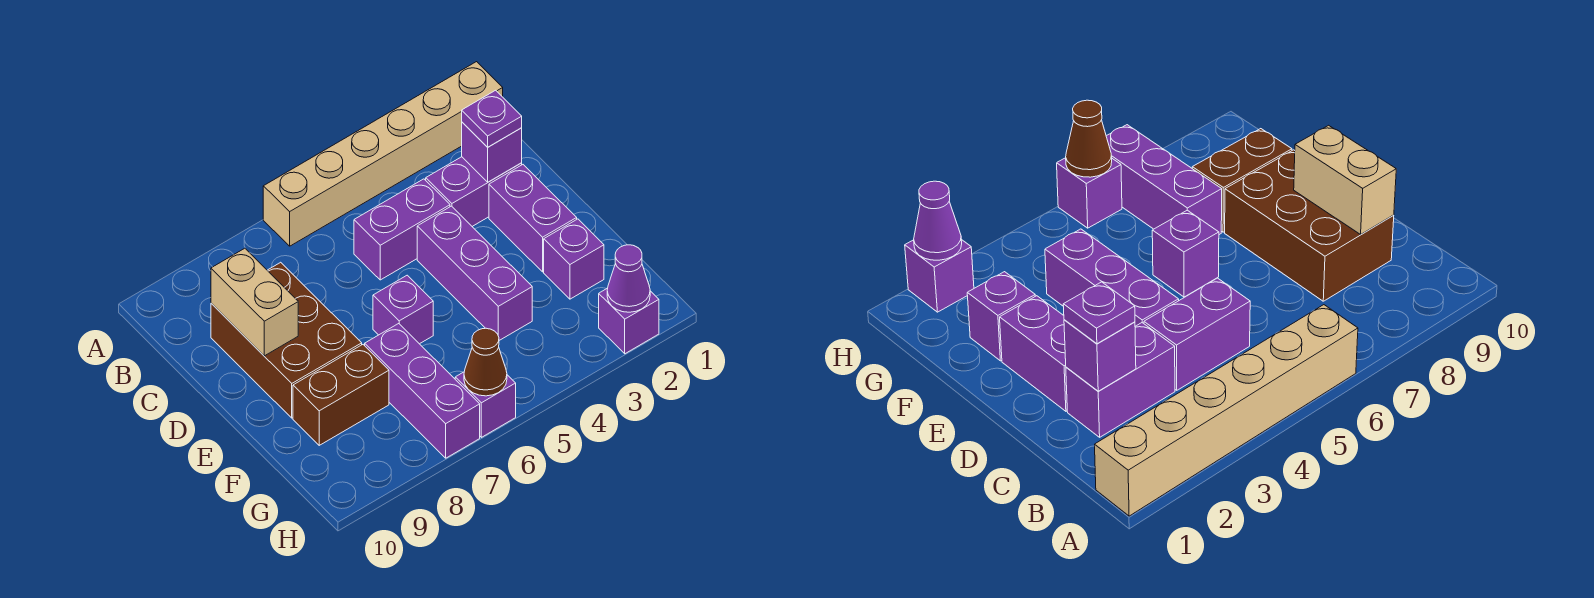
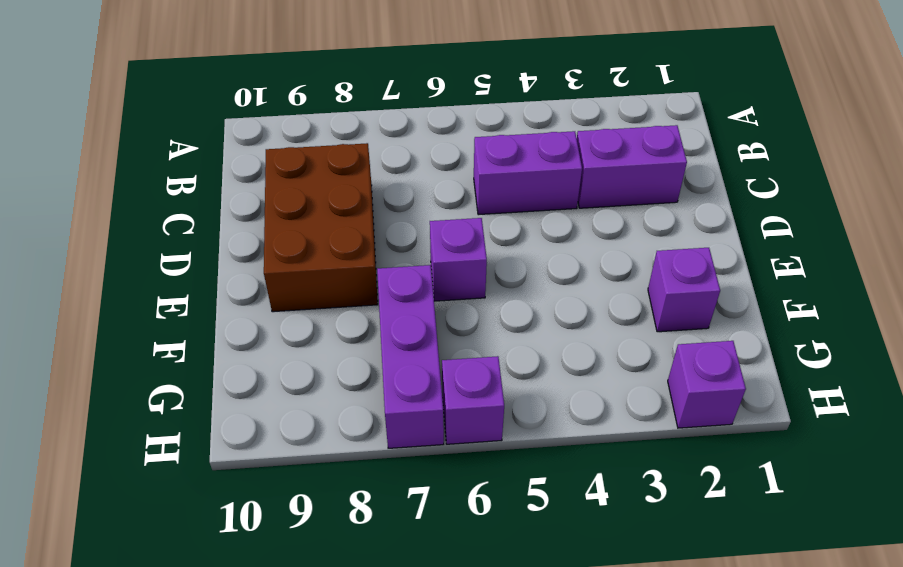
none -> tan 1x6 brick [263,62,503,246]
none -> purple 1x2 brick [489,165,577,272]
none -> purple 1x3 brick [417,206,532,340]

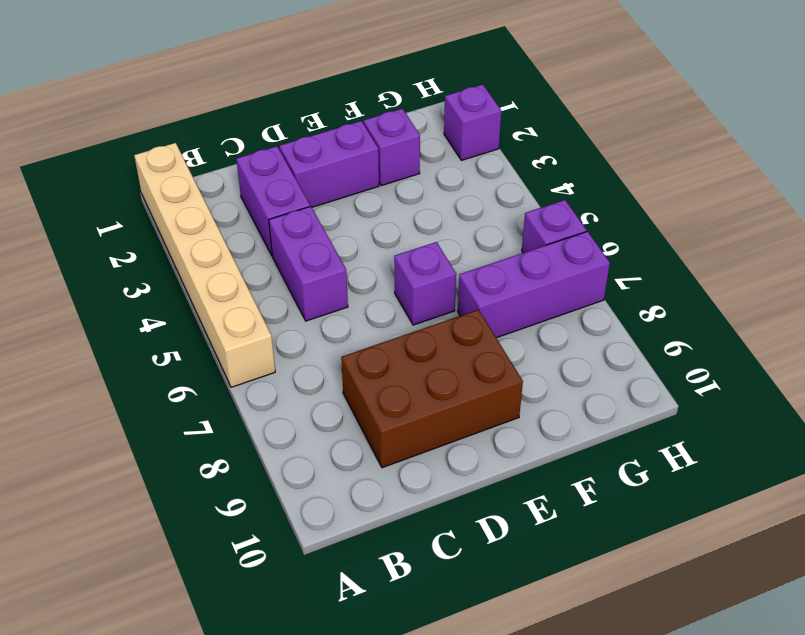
none -> purple 1x3 brick [417,206,532,340]
none -> brown 1x2 brick [293,345,389,445]
none -> purple 1x1 brick [462,122,522,182]

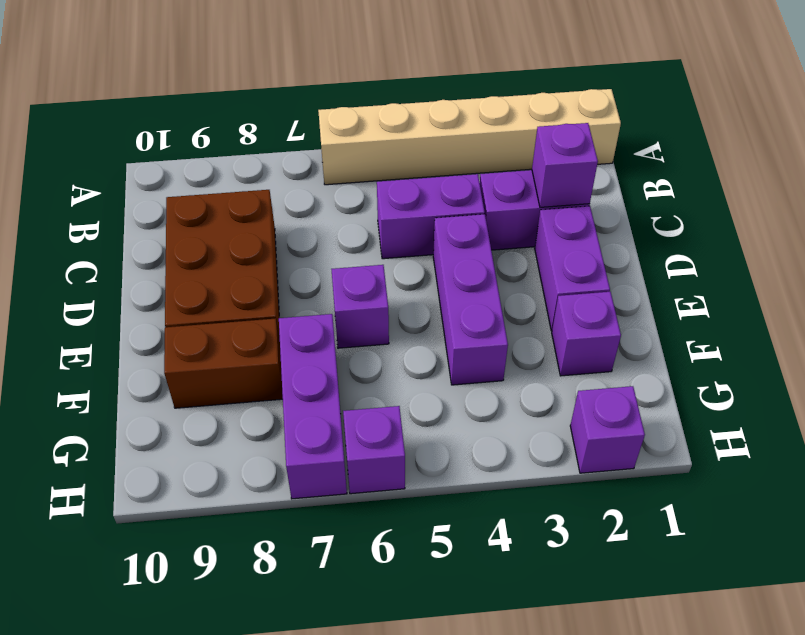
none -> tan 1x2 brick [211,248,298,356]
none -> purple 1x1 cone [607,245,650,312]
none -> brown 1x1 cone [464,328,507,396]

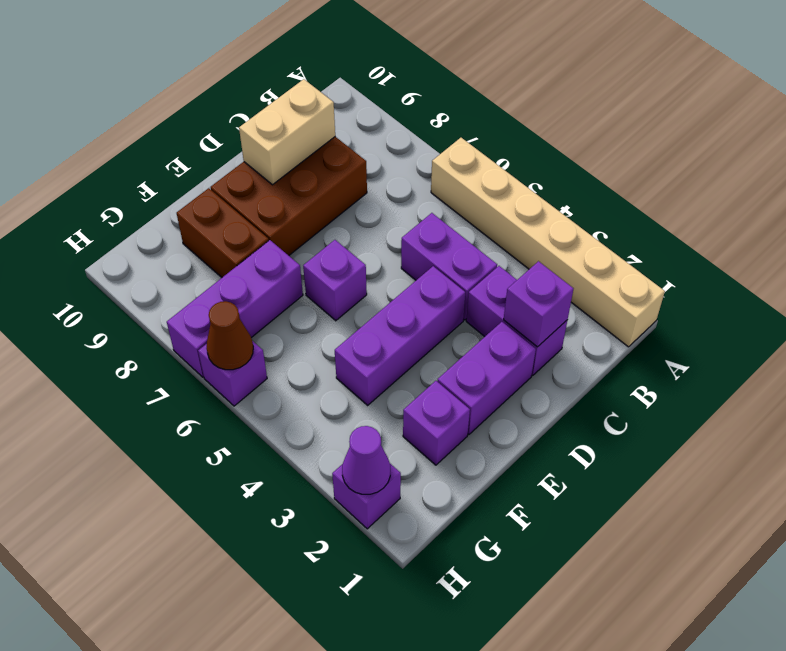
none -> purple 1x1 plate [462,90,522,147]

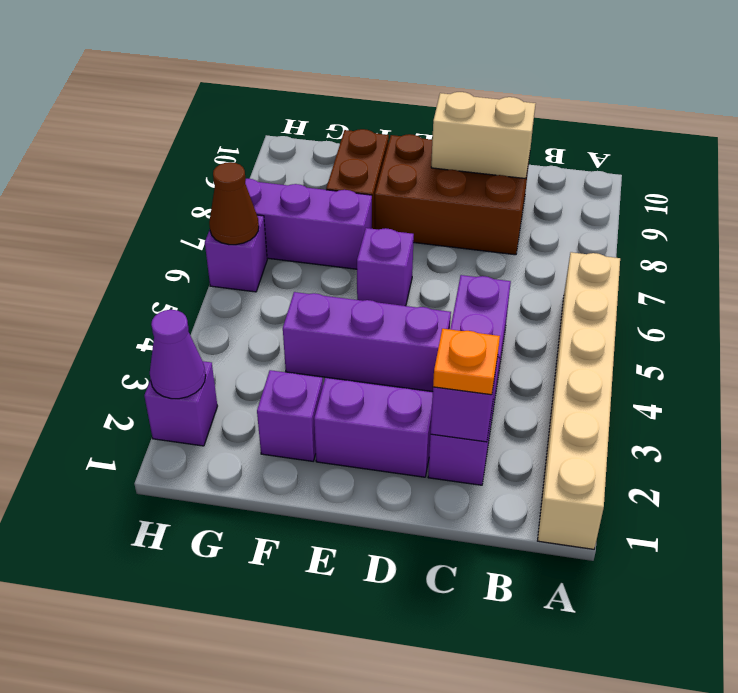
orange 1x1 plate [433,329,500,395] -> purple 1x1 plate [462,90,522,147]

